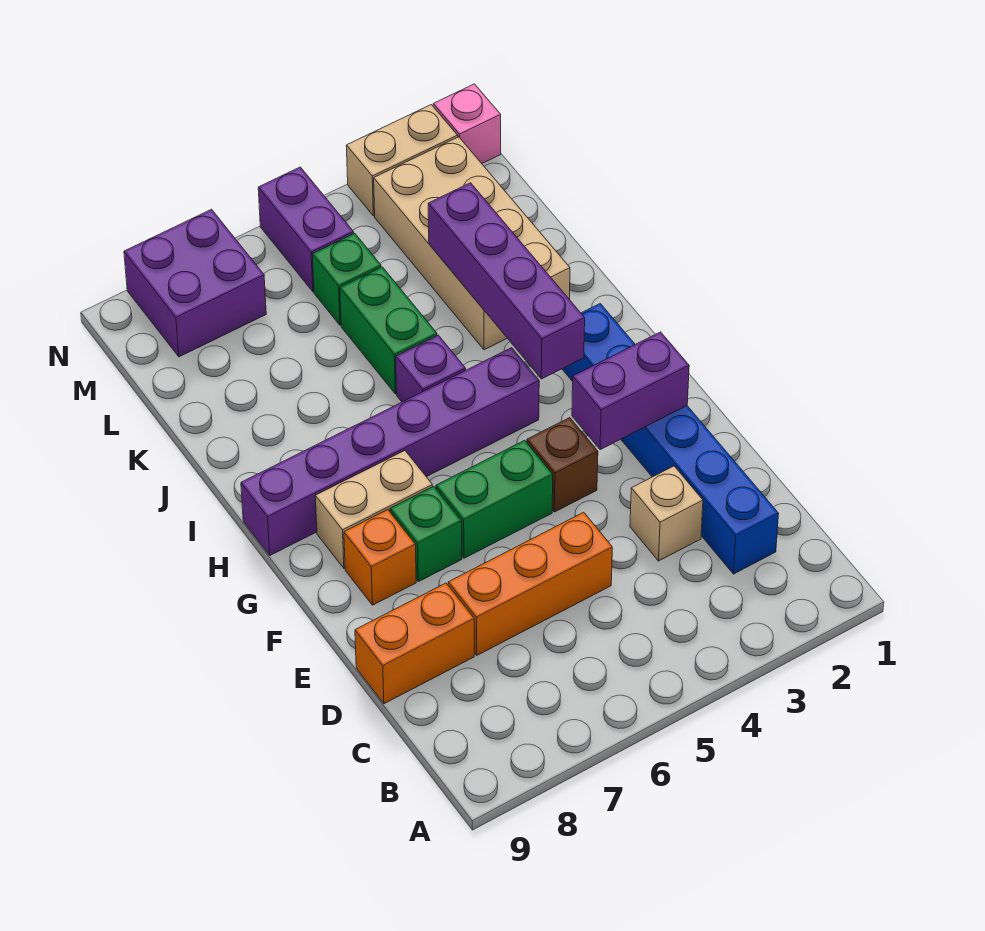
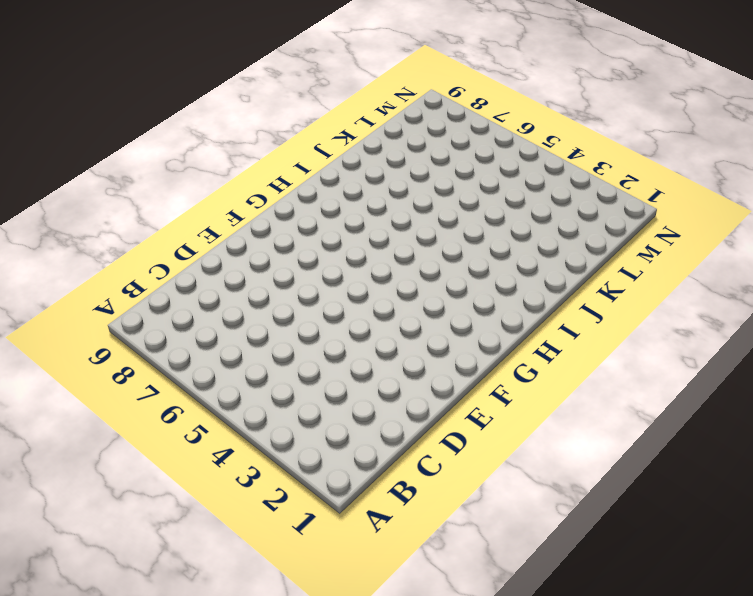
none -> blue 1x6 brick [562,304,779,574]
none -> tan 1x1 brick [630,466,703,561]
none -> orange 1x3 brick [448,512,612,655]

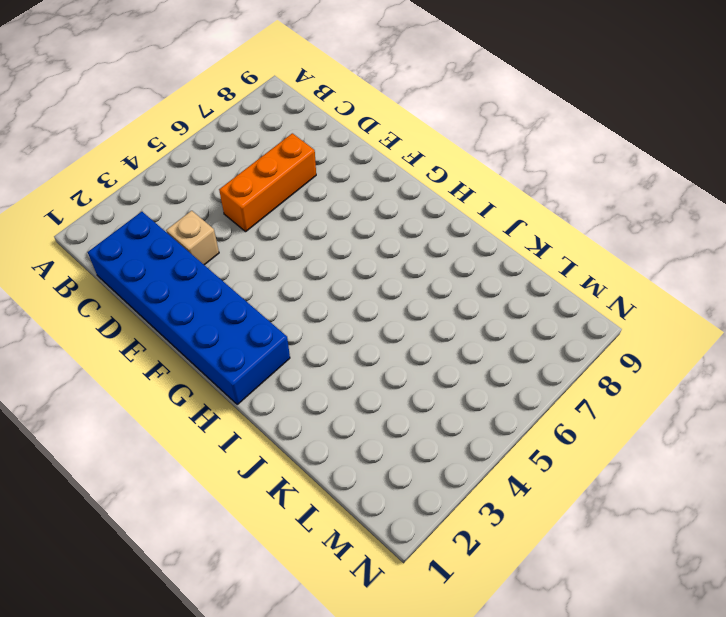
blue 2x6 brick [87,212,290,404] -> blue 1x6 brick [562,304,779,574]
none -> orange 1x2 brick [355,583,474,704]
none -> brown 1x1 brick [527,418,598,512]
none -> green 1x2 brick [436,440,553,558]

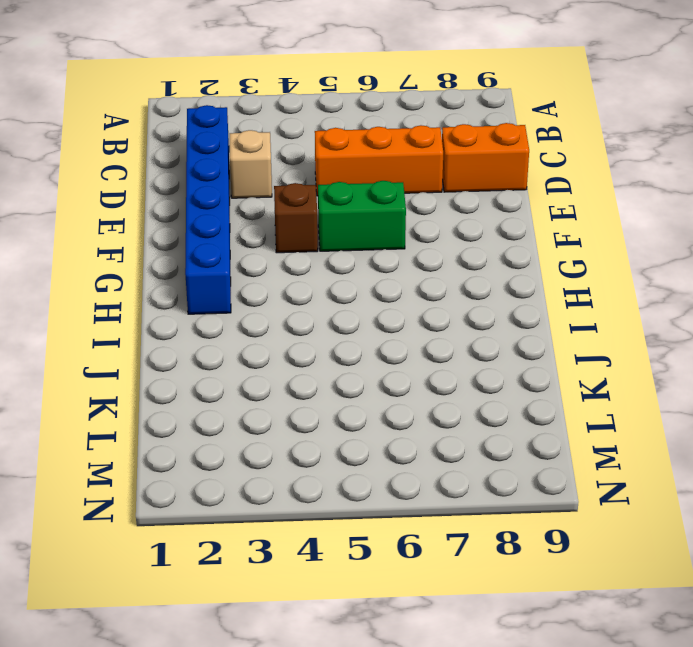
none -> green 1x1 brick [390,486,462,582]
none -> orange 1x1 brick [344,510,416,605]
none -> tan 1x2 brick [315,451,433,569]

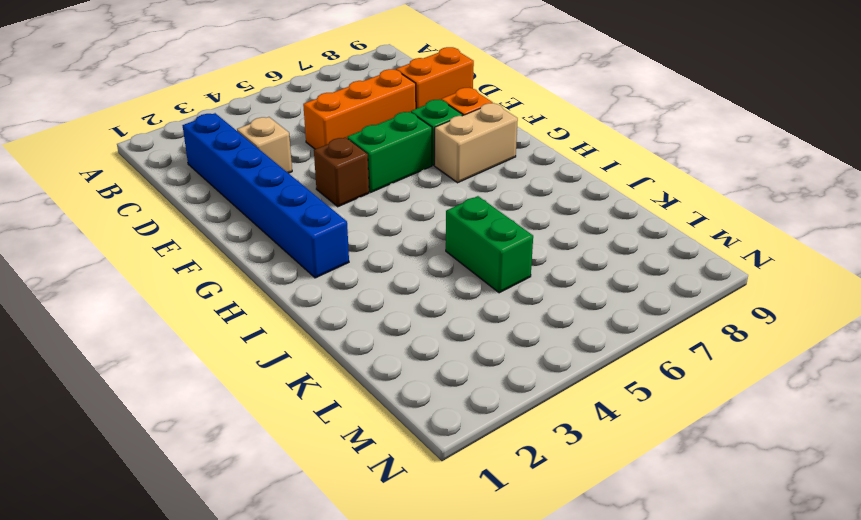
none -> purple 1x6 brick [241,348,539,555]
none -> purple 1x1 brick [396,335,466,402]
none -> tan 2x4 brick [374,137,570,350]

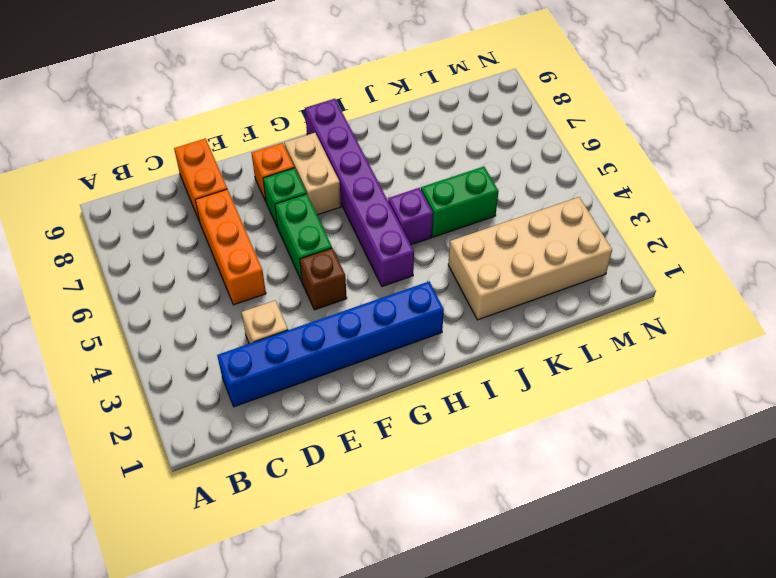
none -> green 1x1 brick [312,233,381,325]
none -> purple 1x2 brick [258,167,354,292]
none -> purple 2x2 brick [124,209,266,357]

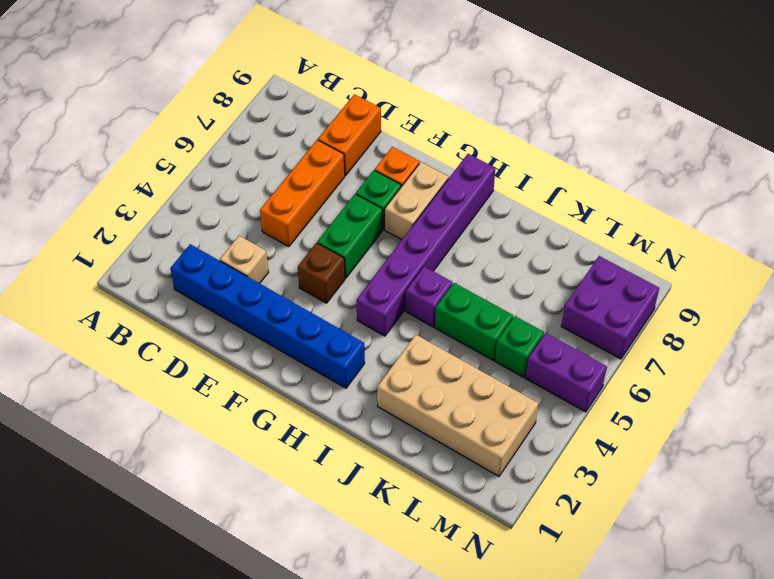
none -> pink 1x1 brick [433,84,501,163]
none -> tan 1x2 brick [346,105,458,216]
none -> purple 1x2 brick [572,332,689,450]

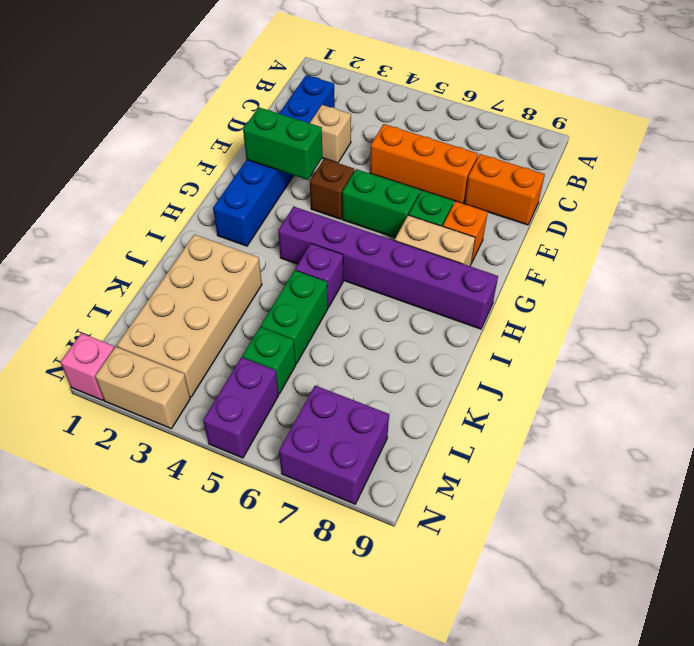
green 1x2 brick [243,107,322,180] -> purple 1x2 brick [572,332,689,450]
none -> purple 1x4 brick [428,183,585,379]

